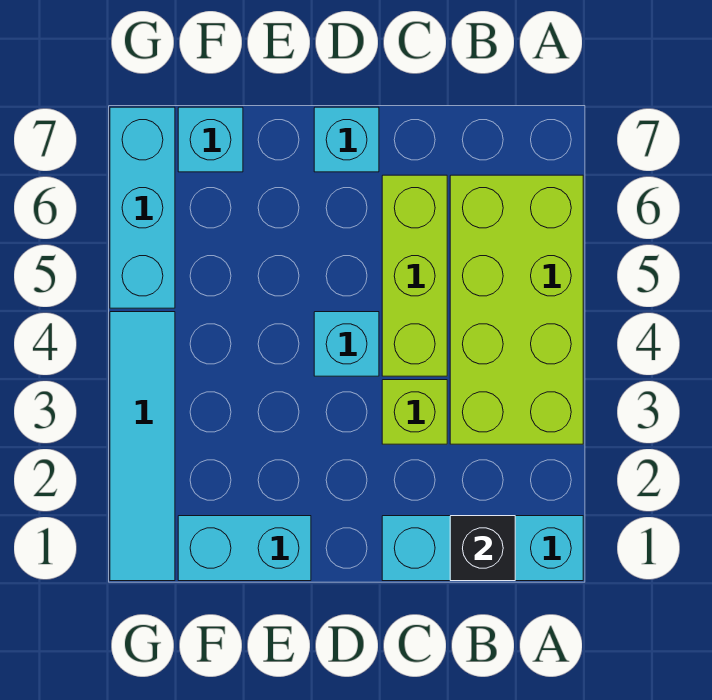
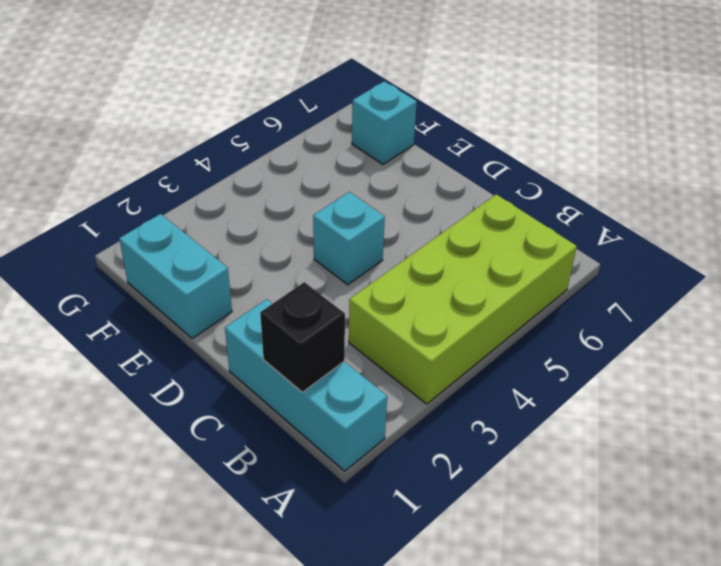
none -> lime 1x1 brick [382,380,447,444]
none -> lime 1x3 brick [382,175,447,376]

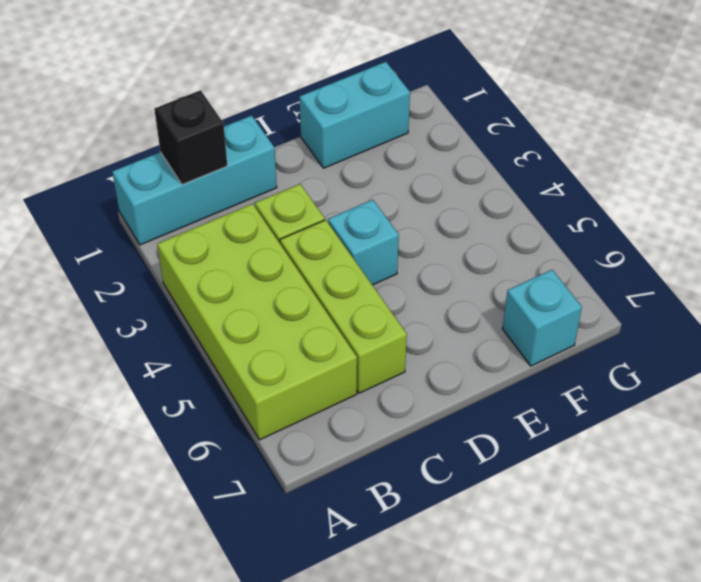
none -> cyan 1x1 brick [314,107,379,172]
none -> cyan 1x4 tile [110,312,175,581]

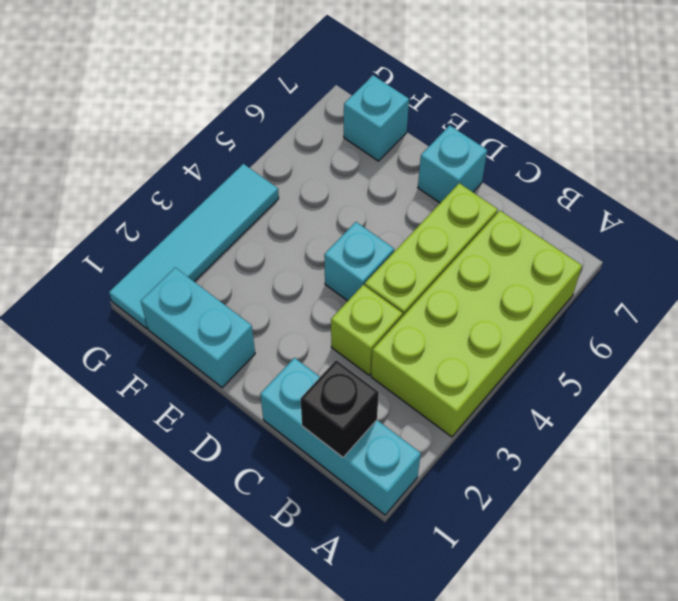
none -> cyan 1x3 brick [110,107,175,308]

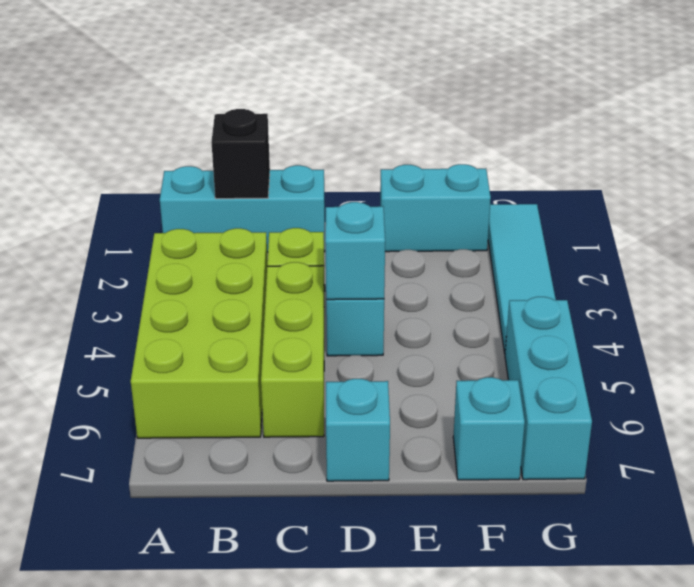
cyan 1x1 brick [325,202,385,300] -> none

